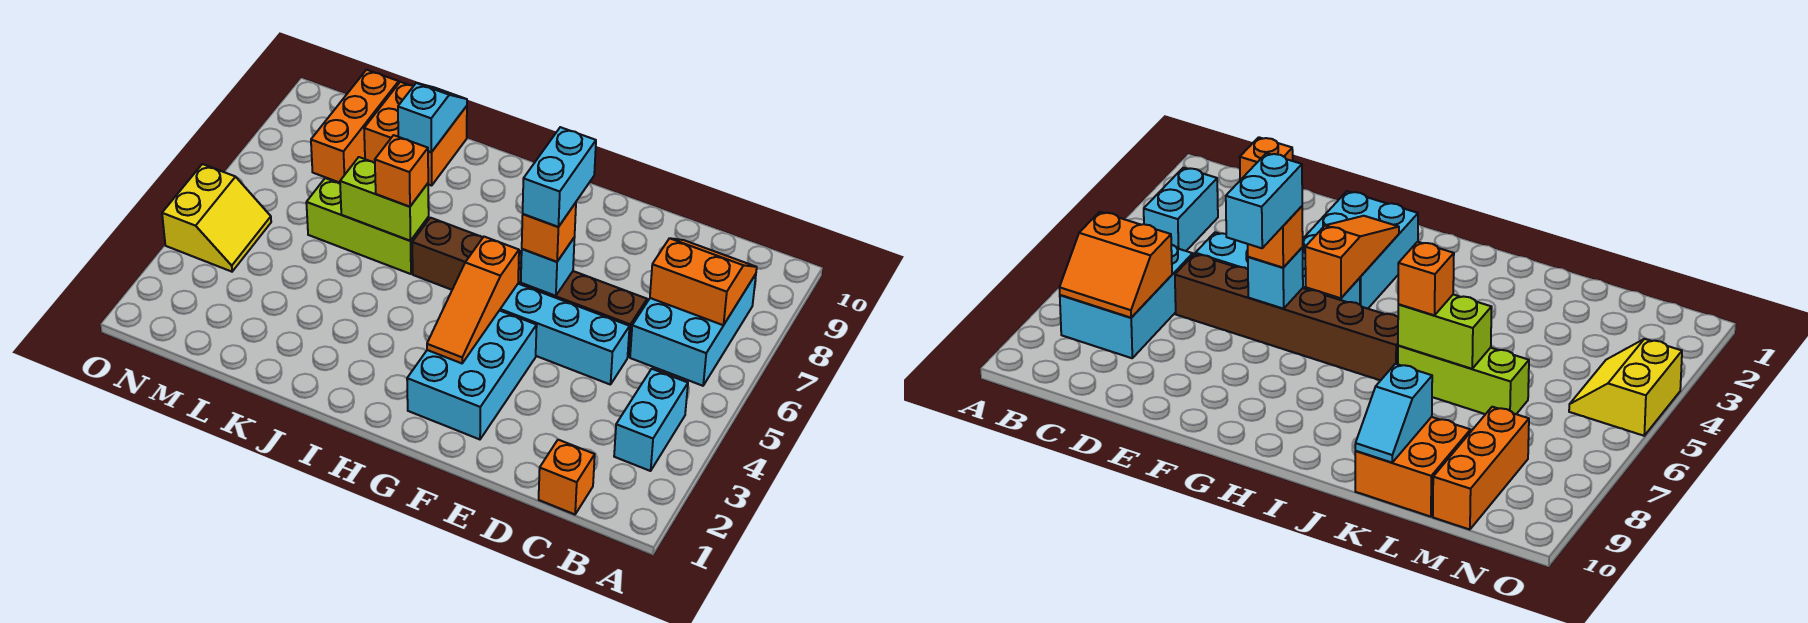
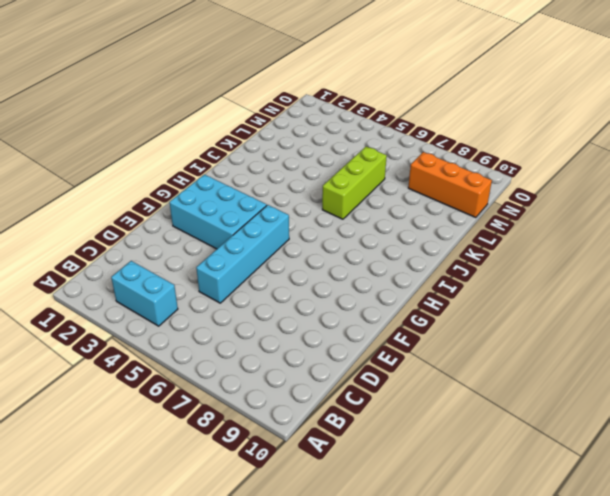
none -> cyan 2x3 brick [630,274,756,386]
none -> orange 1x1 brick [539,440,595,514]
none -> brown 1x6 brick [412,218,647,357]

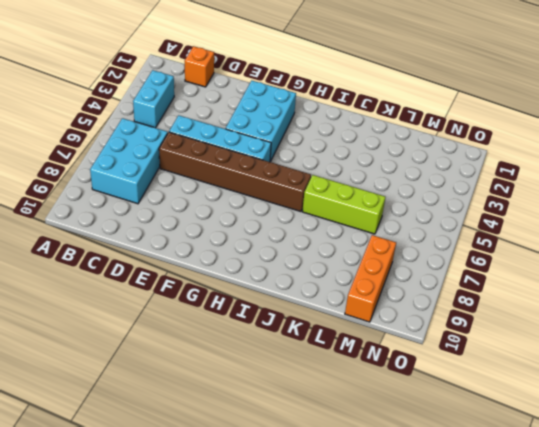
none -> orange 2x2 brick [364,82,467,186]
none -> yellow 2x2 slope [162,164,271,272]
none -> orange 2x2 slope [650,238,757,325]

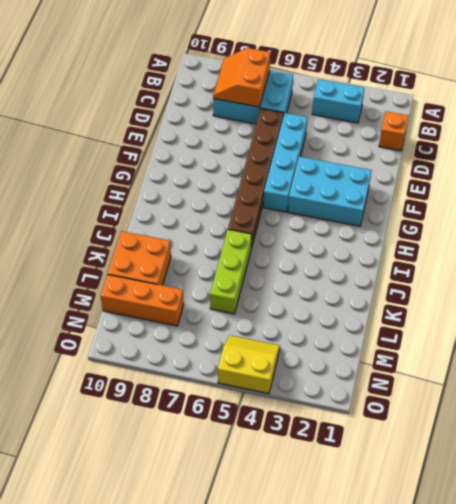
none -> cyan 1x1 brick [521,237,575,296]
none -> orange 1x3 slope [427,237,519,363]
none -> lime 1x2 brick [340,157,429,241]

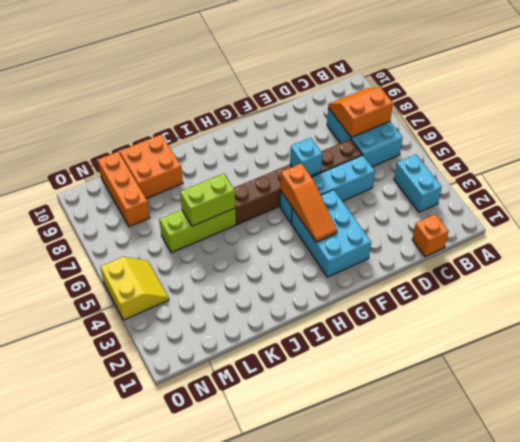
none -> cyan 1x2 slope [398,83,467,152]
none -> orange 1x1 brick [522,203,576,262]
none -> orange 1x1 brick [375,135,428,207]

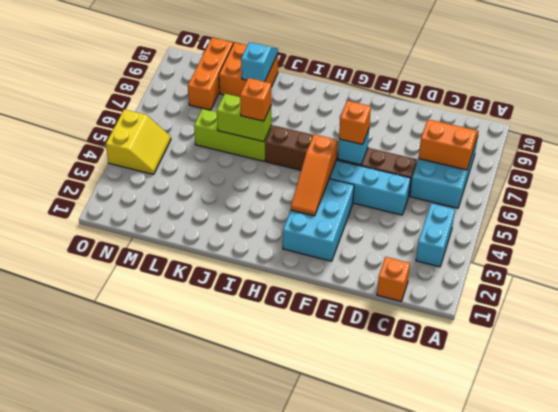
none -> cyan 1x2 brick [523,127,596,227]

